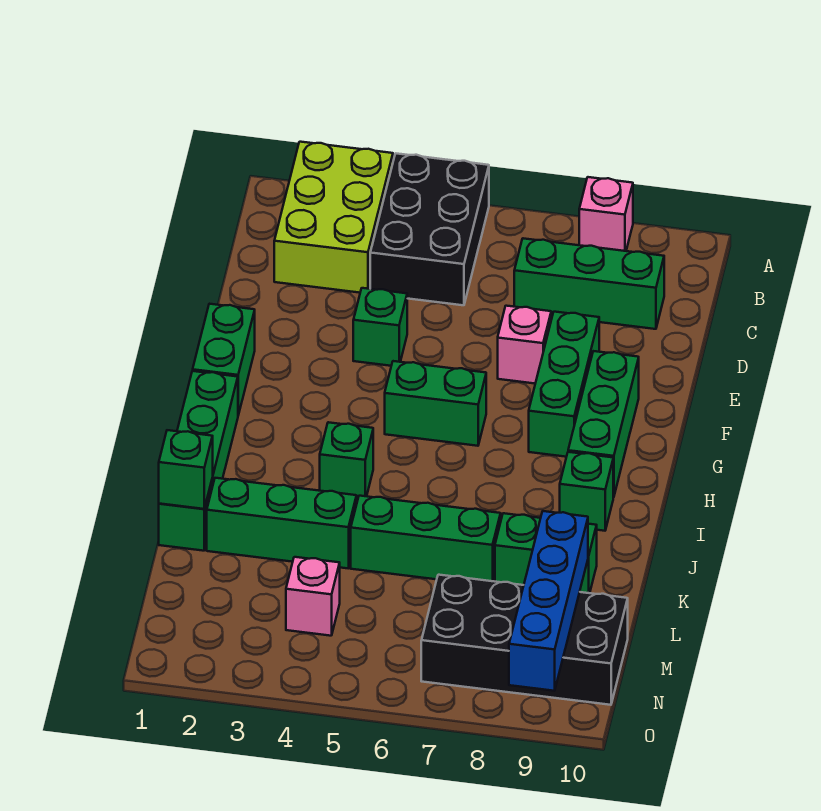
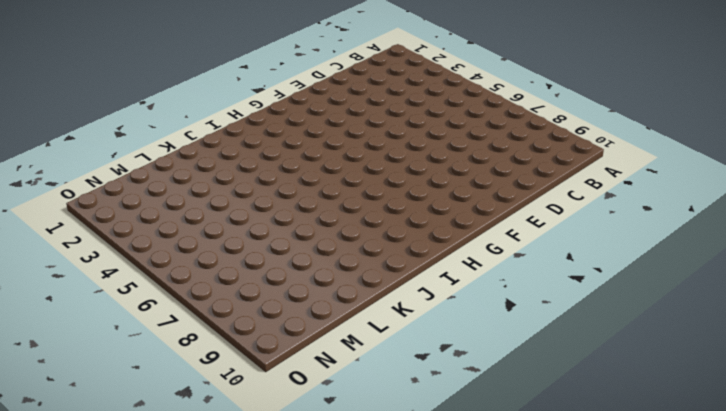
none -> lime 2x3 brick [274,142,393,293]
none -> black 2x3 brick [370,154,489,305]
none -> pink 1x1 brick [579,177,633,251]

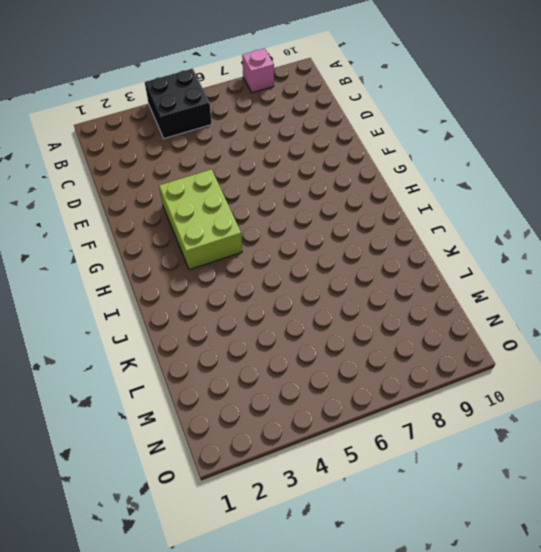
black 2x2 brick [145,68,212,138] -> black 2x3 brick [370,154,489,305]
lime 2x3 brick [159,169,242,270] -> lime 2x3 brick moved to [274,142,393,293]
none -> green 1x3 brick [514,238,664,329]
none -> green 1x1 brick [353,288,407,366]
none -> pink 1x1 brick [498,306,551,383]

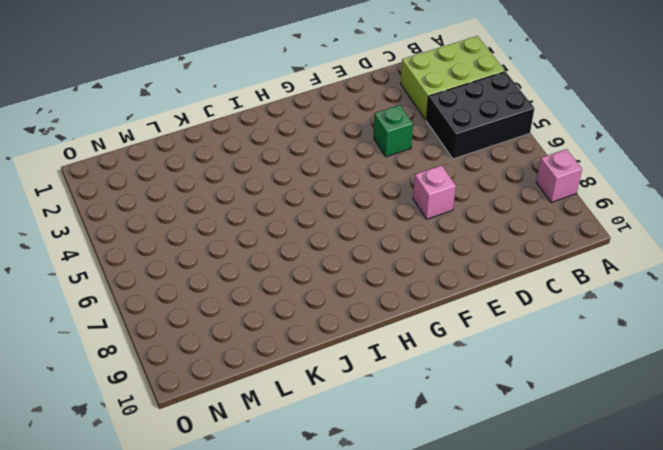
none -> green 1x3 brick [514,238,664,329]
none -> green 1x3 brick [529,312,599,457]
none -> green 1x2 brick [193,304,255,415]

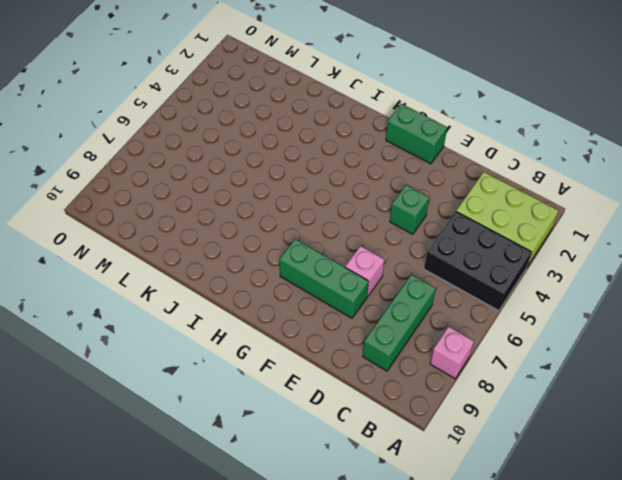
none -> green 1x3 brick [568,351,639,497]
none -> green 1x2 brick [385,361,486,446]
none -> green 1x4 brick [159,371,238,551]

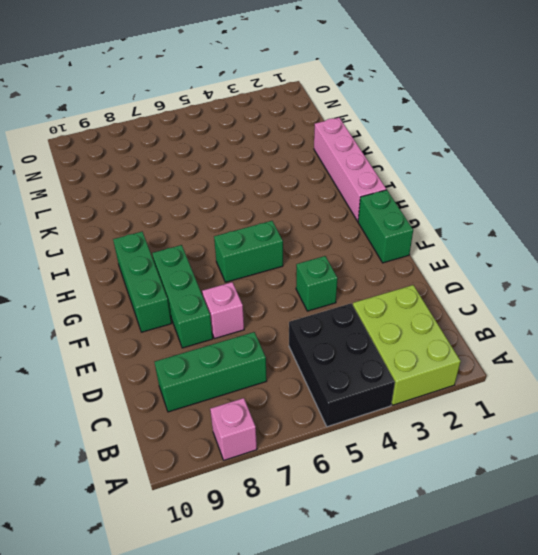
pink 1x4 brick [314,118,386,221] -> green 1x4 brick [159,371,238,551]
none -> green 1x1 brick [320,422,373,500]
none -> green 1x1 brick [560,452,613,531]
none -> green 1x3 brick [207,478,357,568]

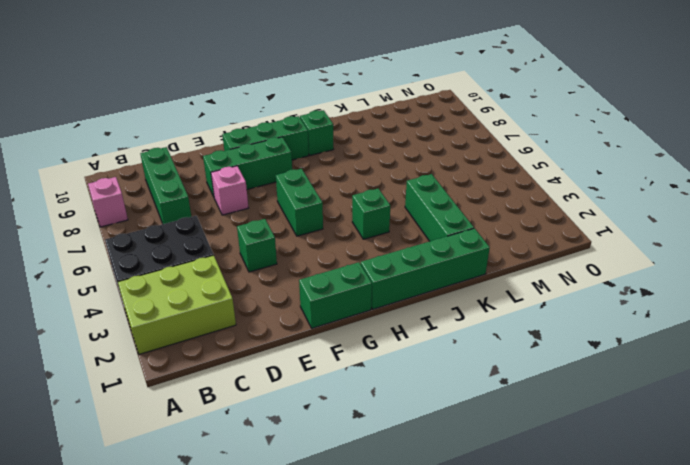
none -> green 1x3 brick [351,496,501,581]
none -> green 1x2 brick [495,513,597,593]
none -> pink 1x1 brick [286,557,340,636]

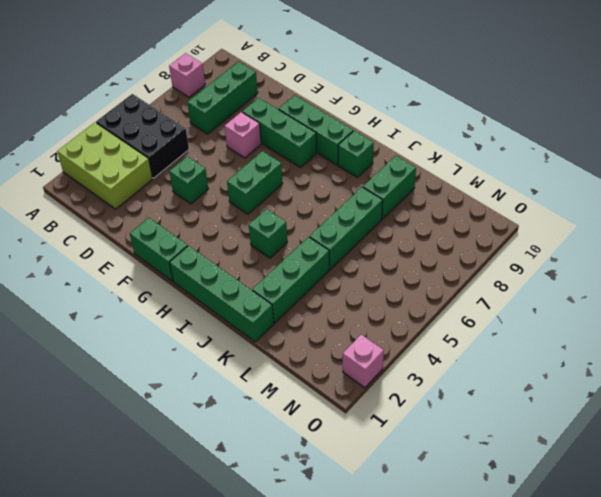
pink 1x1 brick [343,335,384,388] -> pink 1x1 brick moved to [286,557,340,636]
none -> black 2x4 brick [421,575,628,705]
none -> green 1x1 brick [159,430,213,509]
none -> blue 1x4 brick [509,511,588,691]

